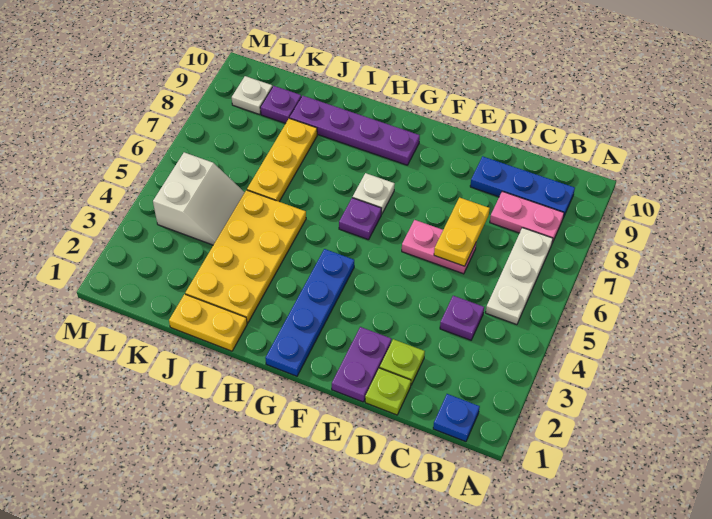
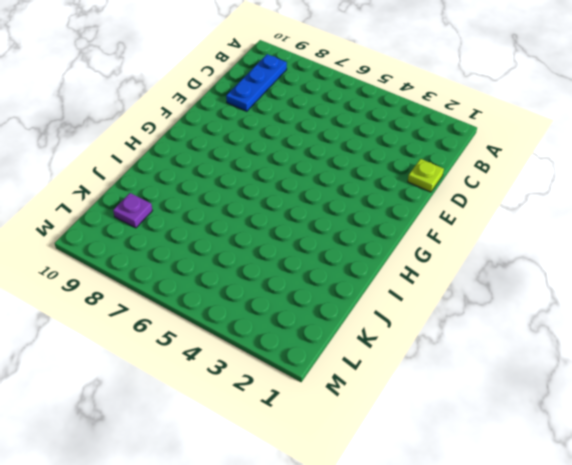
none -> blue 1x1 plate [433,394,480,442]
none -> white 1x3 plate [486,228,553,325]
none -> pink 1x2 plate [490,191,564,243]

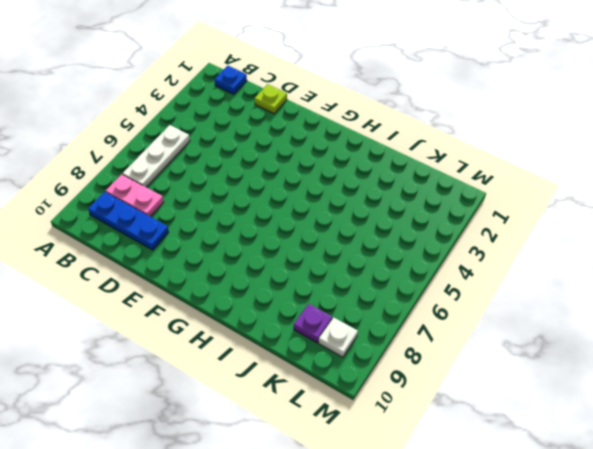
none -> purple 1x1 plate [440,296,484,340]
none -> lime 1x1 plate [380,339,425,385]
none -> pink 1x2 plate [402,220,476,274]

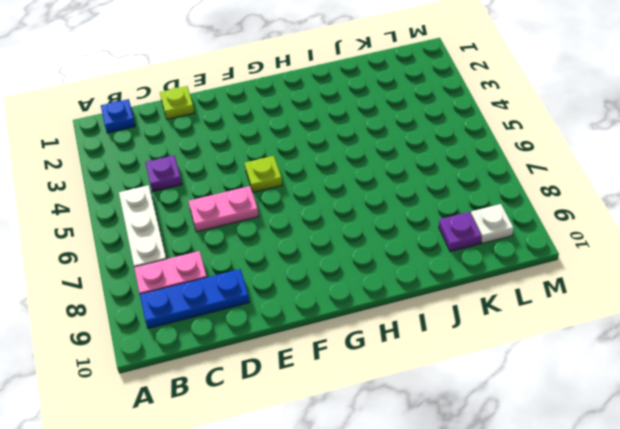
lime 1x1 plate [245,156,282,192] -> lime 1x1 plate moved to [380,339,425,385]
none -> purple 1x2 plate [332,327,392,402]
none -> blue 1x4 plate [265,249,354,376]
none -> purple 1x1 plate [339,198,381,240]

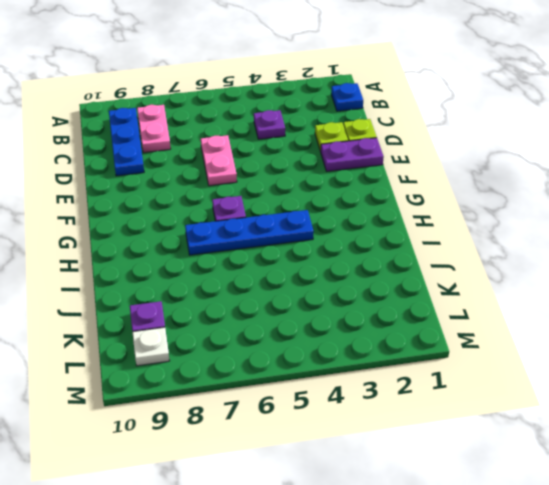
blue 1x4 plate [185,210,314,255] -> blue 1x4 plate moved to [265,249,354,376]
none -> white 1x3 plate [486,228,553,325]
none -> white 1x1 plate [353,173,395,214]
none -> purple 1x4 plate [290,96,420,165]

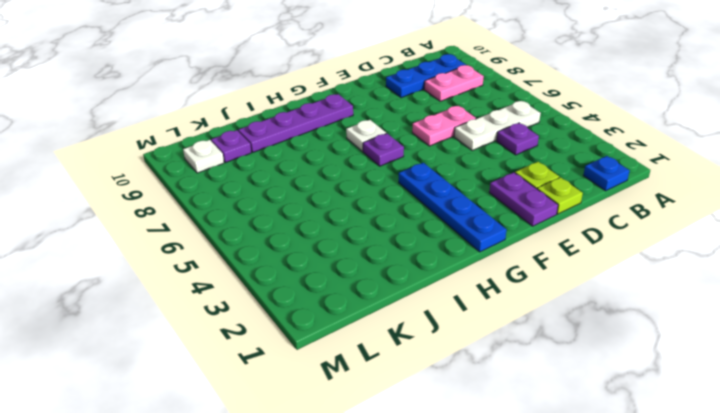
white 1x3 plate [454,101,541,150] -> white 1x3 plate turned to [486,228,553,325]
none -> yellow 1x2 plate [169,294,247,351]
none -> yellow 2x4 plate [185,190,306,323]
none -> yellow 1x3 plate [247,118,317,202]

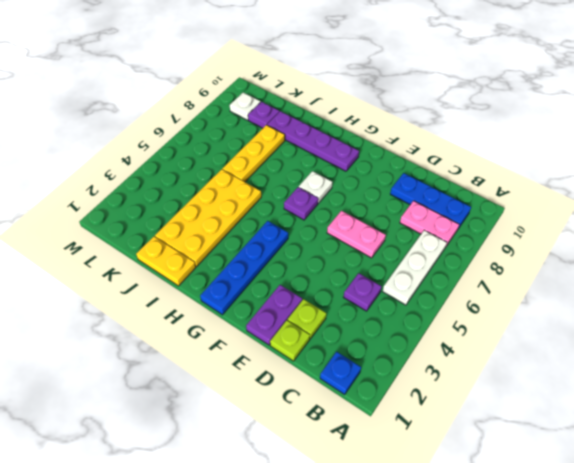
none -> white 2x2 slope [153,152,245,245]
none -> yellow 1x2 plate [434,198,490,266]

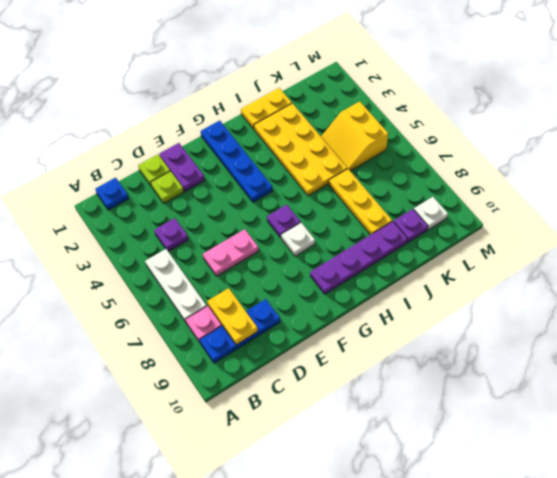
yellow 1x2 plate [207,288,258,345] -> yellow 1x2 plate moved to [434,198,490,266]
yellow 2x2 slope [321,102,388,171] -> white 2x2 slope [153,152,245,245]

